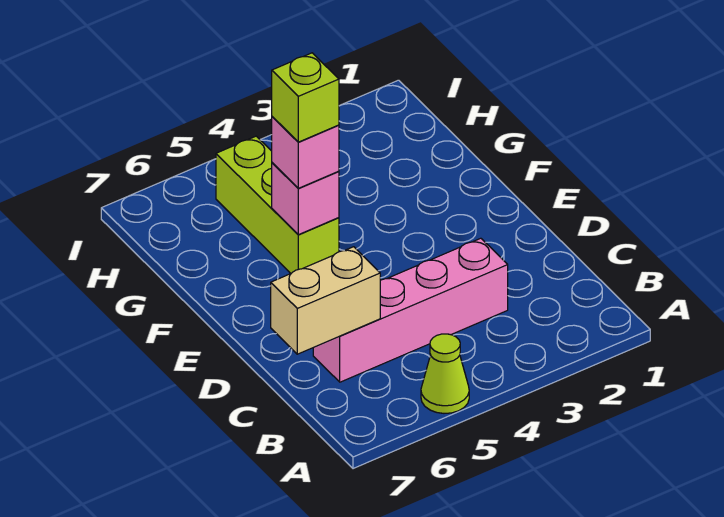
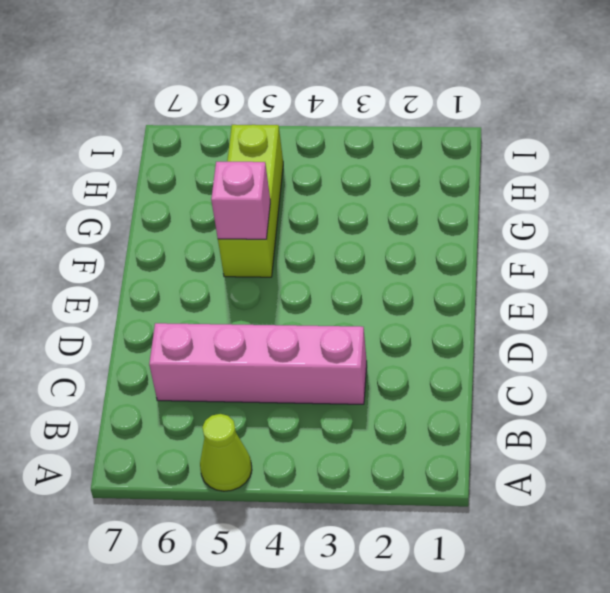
none -> tan 1x2 brick [271,247,380,354]
none -> pink 1x1 brick [272,117,339,188]

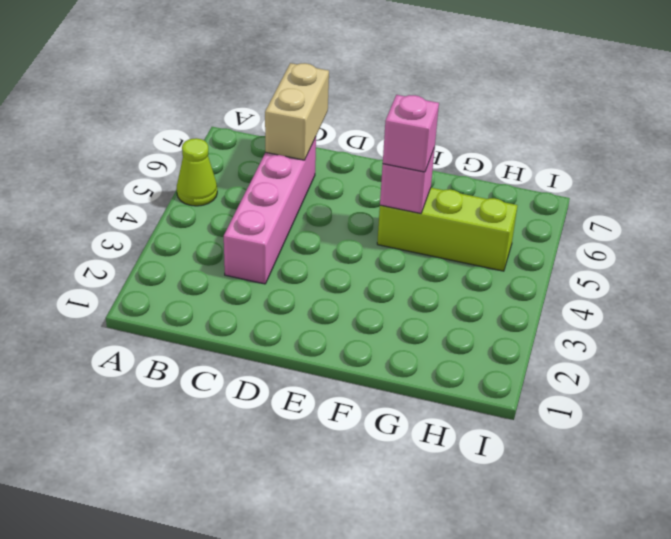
none -> lime 1x1 brick [272,53,339,142]

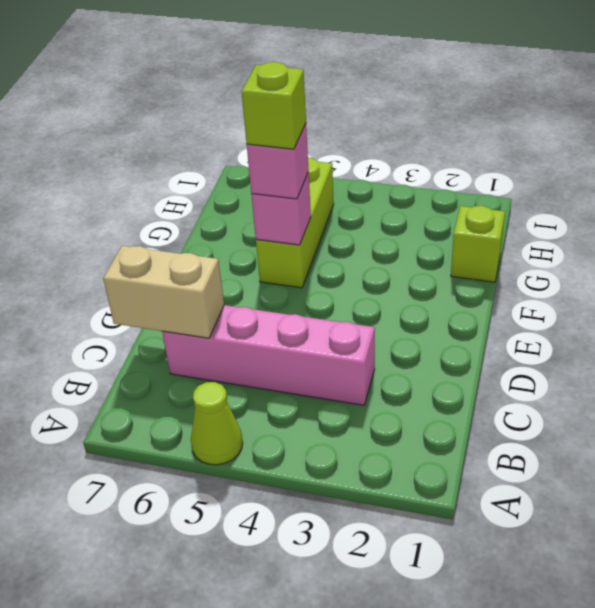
lime 1x1 brick [451,206,505,282] -> none

